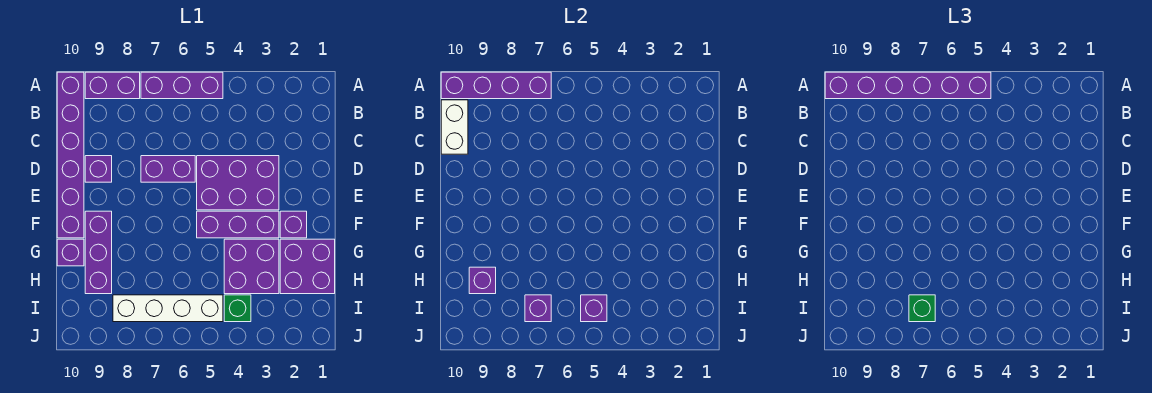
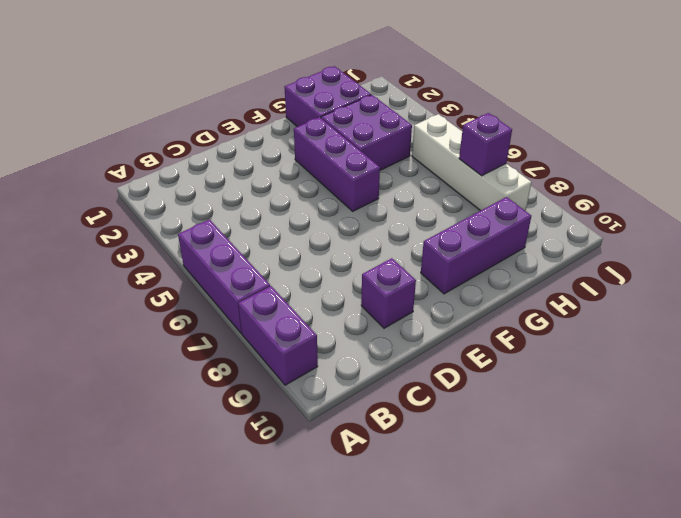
none -> purple 1x6 brick [57,72,84,238]
none -> purple 2x3 brick [197,156,279,210]
none -> purple 1x2 brick [141,156,195,182]

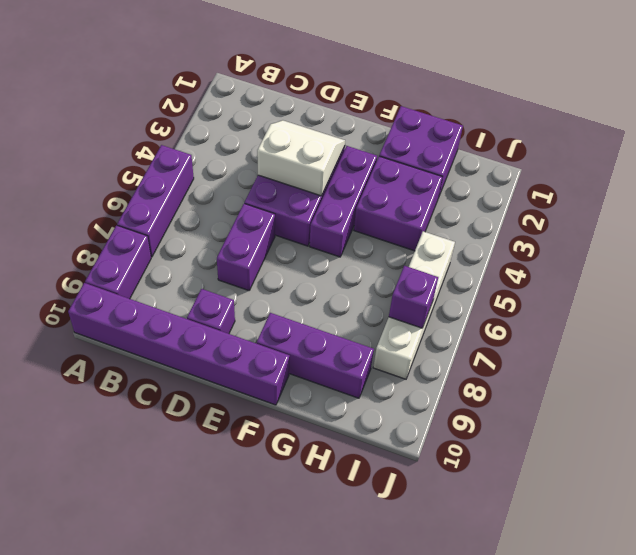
white 2x2 slope [257,120,345,196] -> none
none -> purple 1x1 brick [280,211,307,238]
none -> purple 1x1 brick [57,239,84,266]
none -> green 1x1 brick [224,295,251,322]

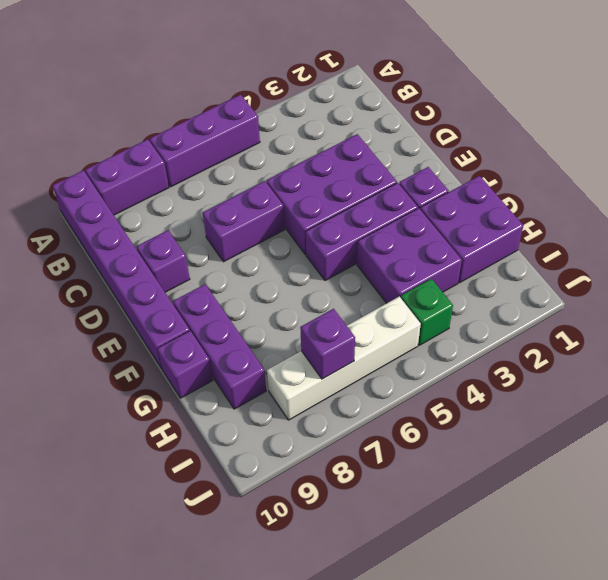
none -> purple 1x4 brick [441,72,551,99]
none -> white 1x2 brick [441,100,468,154]
none -> purple 1x1 brick [469,267,496,294]

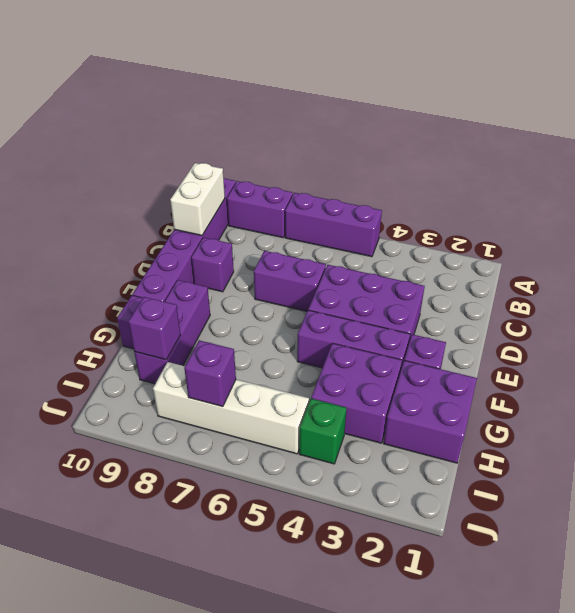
none -> purple 1x4 brick [441,72,551,99]
none -> purple 1x1 brick [581,295,607,322]
none -> purple 1x6 brick [825,72,991,99]

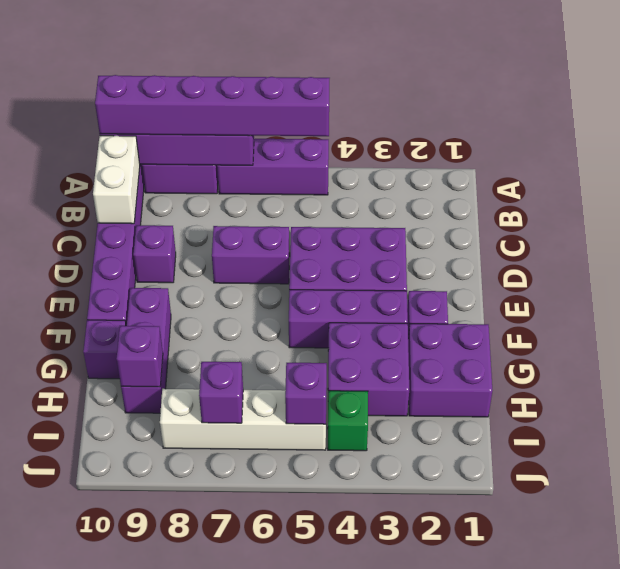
none -> green 1x1 brick [909,295,935,322]

